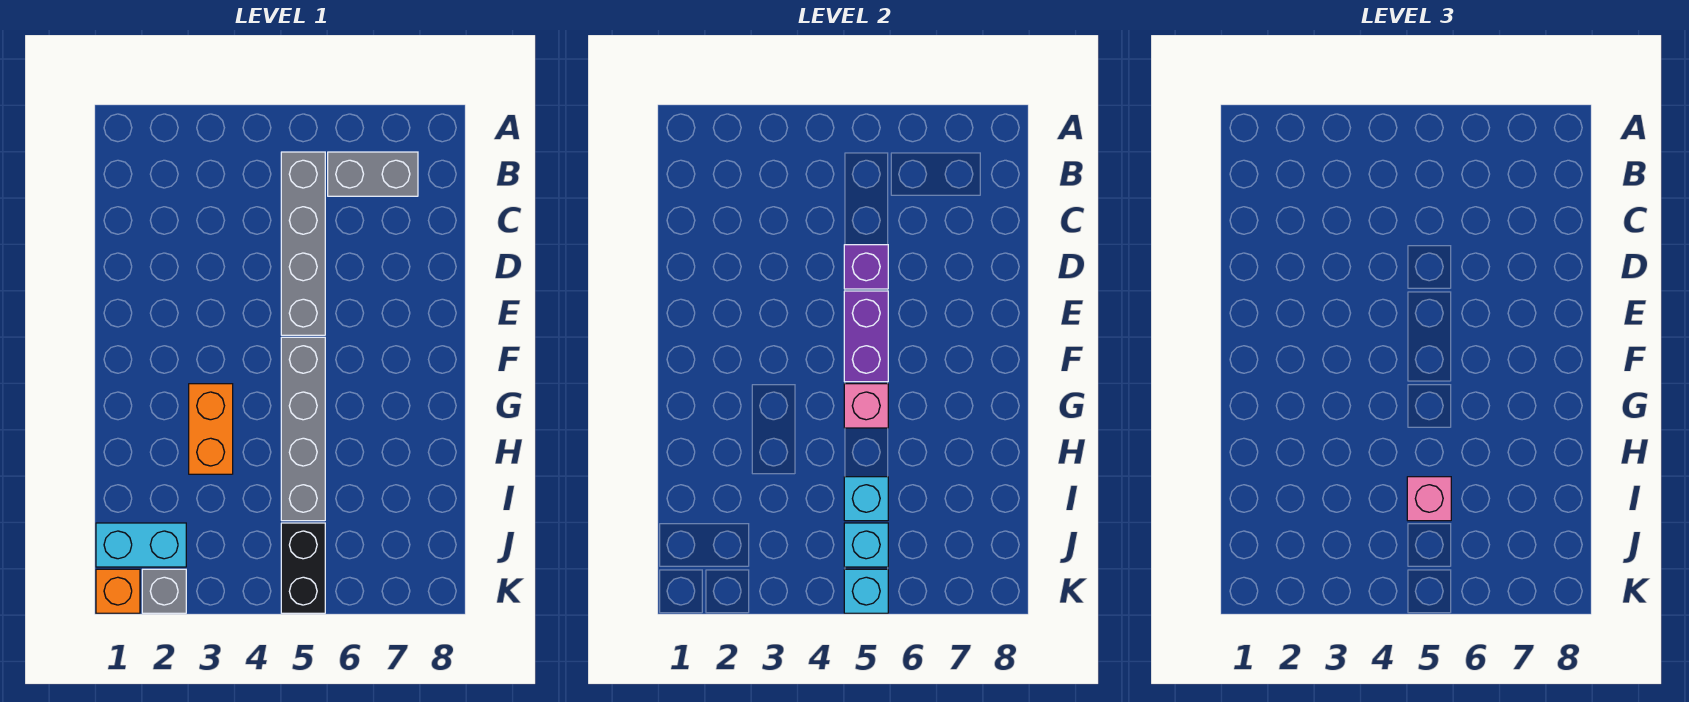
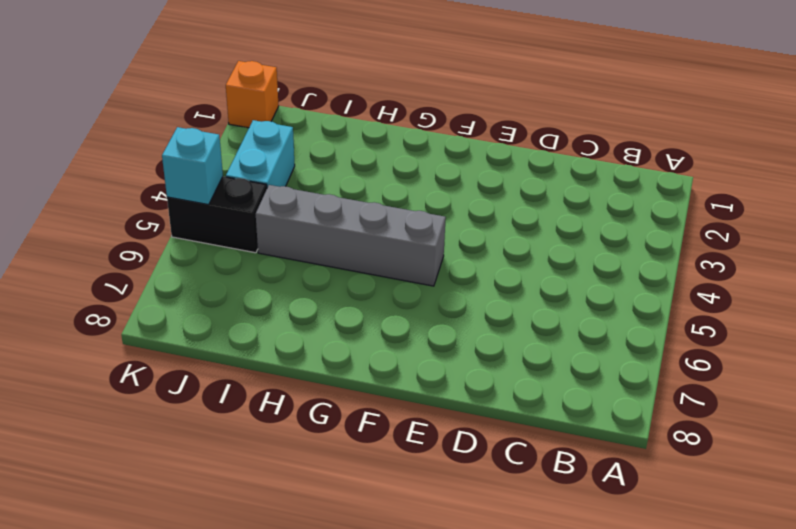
cyan 1x2 brick [226,120,295,188] -> cyan 1x2 brick moved to [96,523,186,567]
none -> grey 1x4 brick [281,152,325,335]
none -> grey 1x2 brick [328,152,418,196]
none -> orange 1x2 brick [189,384,233,474]

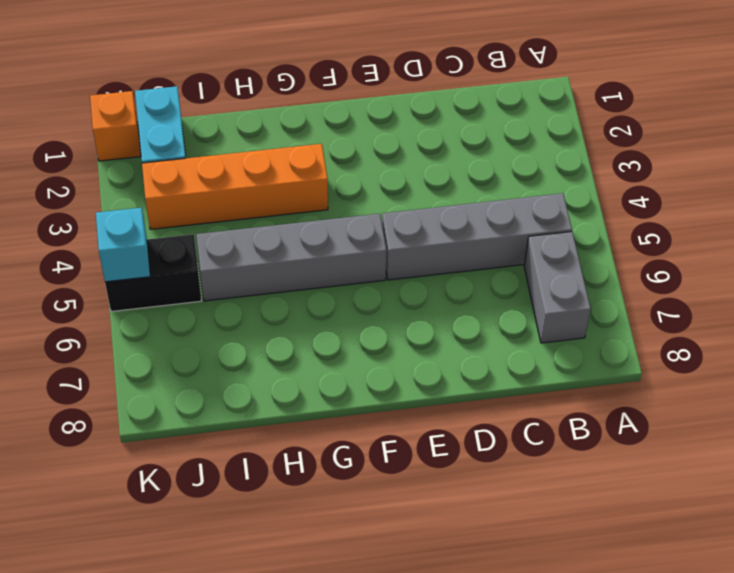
orange 1x4 brick [142,144,328,229] -> orange 1x2 brick [189,384,233,474]
none -> grey 1x1 brick [142,569,186,613]
none -> purple 1x1 brick [844,245,888,289]
none -> purple 1x2 brick [844,291,888,382]

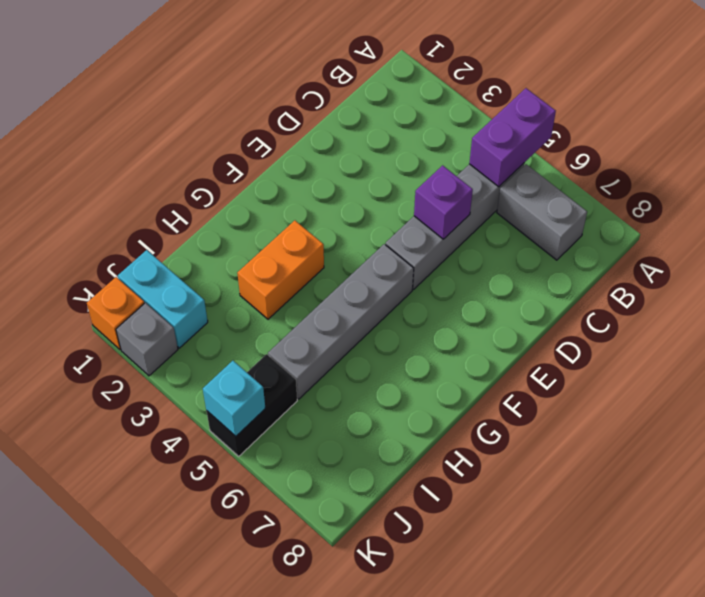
purple 1x2 brick [469,88,556,187] -> purple 1x2 brick moved to [844,291,888,382]
none -> pink 1x1 brick [844,384,888,428]
none -> cyan 1x1 brick [844,477,888,521]
none -> cyan 1x1 brick [844,523,888,567]

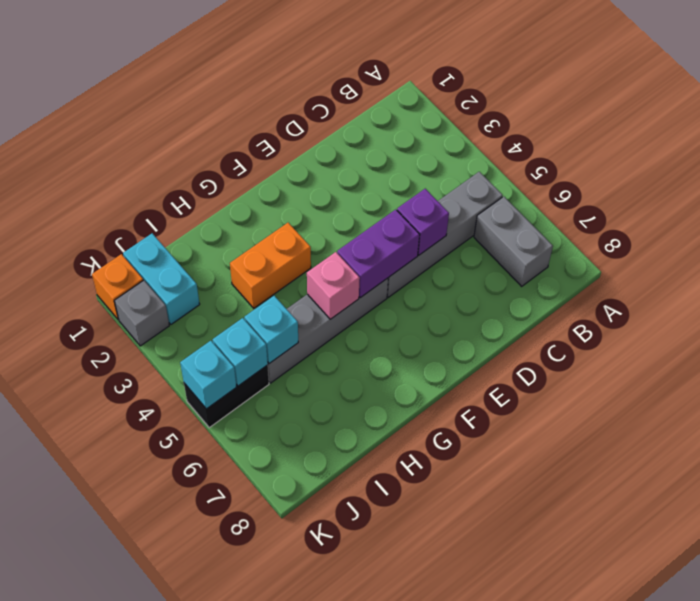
none -> pink 1x1 brick [1407,477,1451,521]

